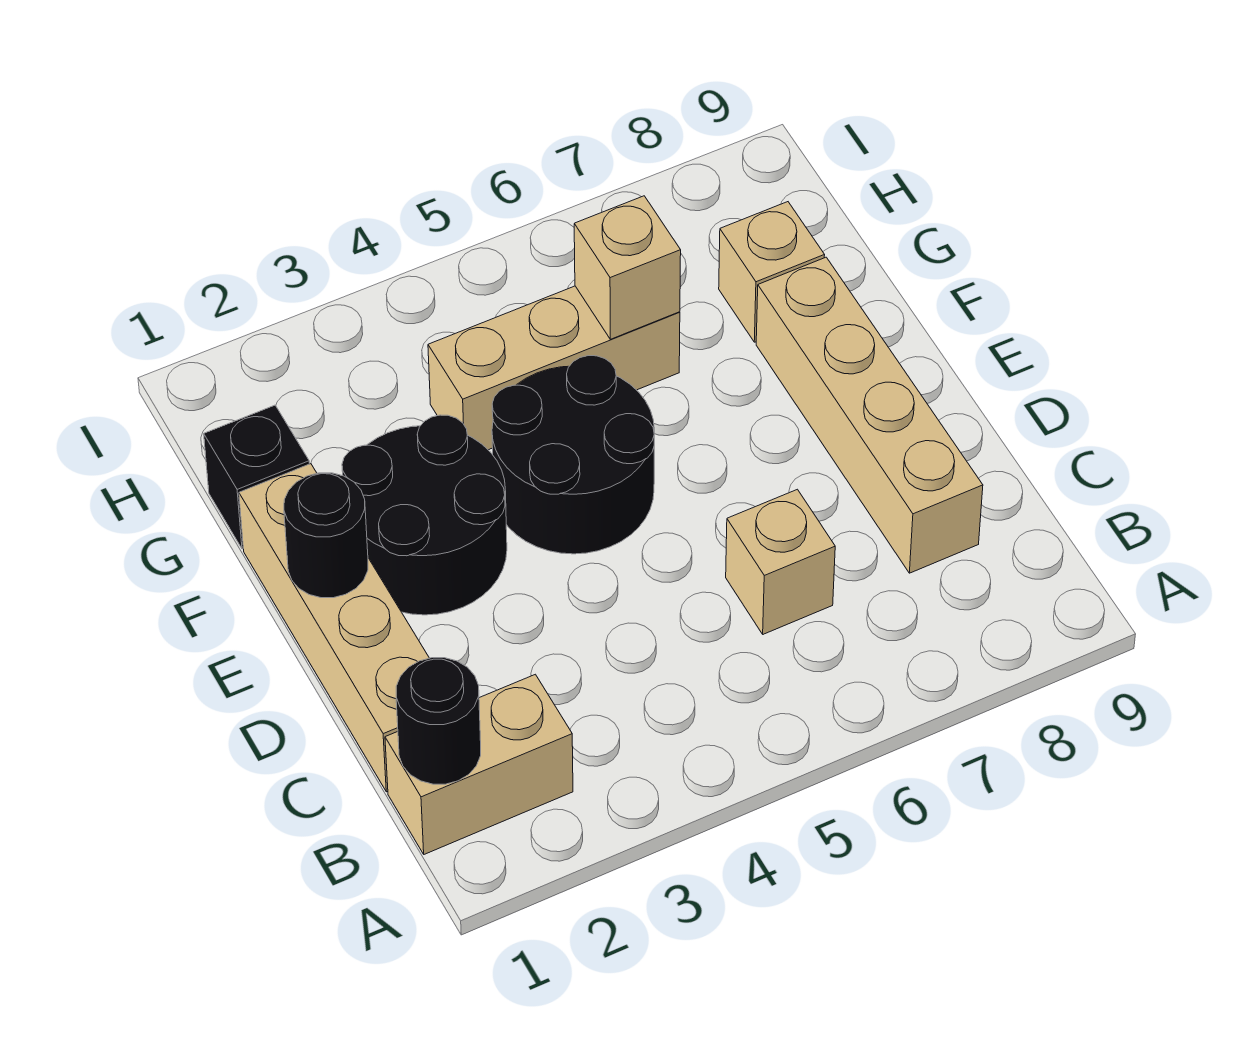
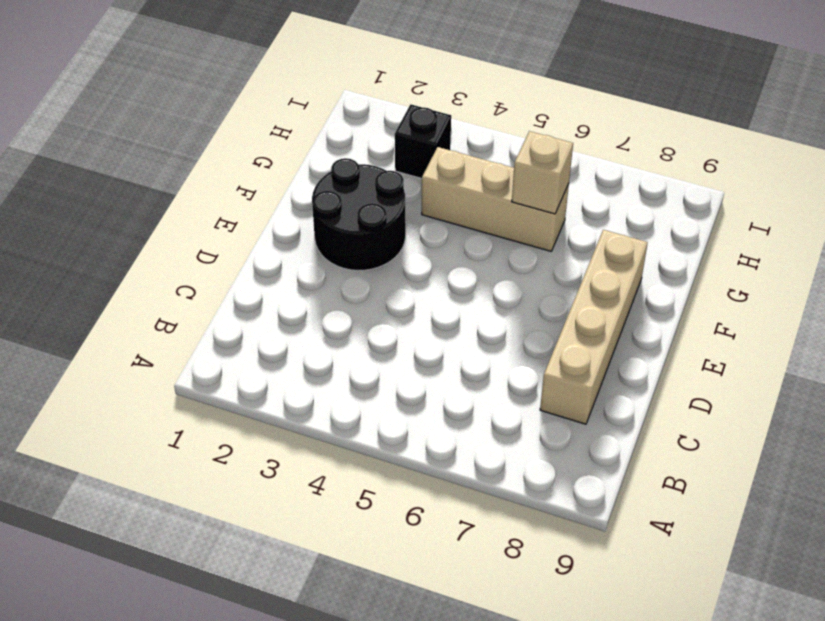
black 1x1 brick [395,104,451,178] -> black 1x1 brick moved to [204,405,309,549]
none -> tan 1x2 brick [385,674,573,854]
none -> tan 1x4 brick [239,464,429,792]
none -> tan 1x1 brick [726,489,835,634]

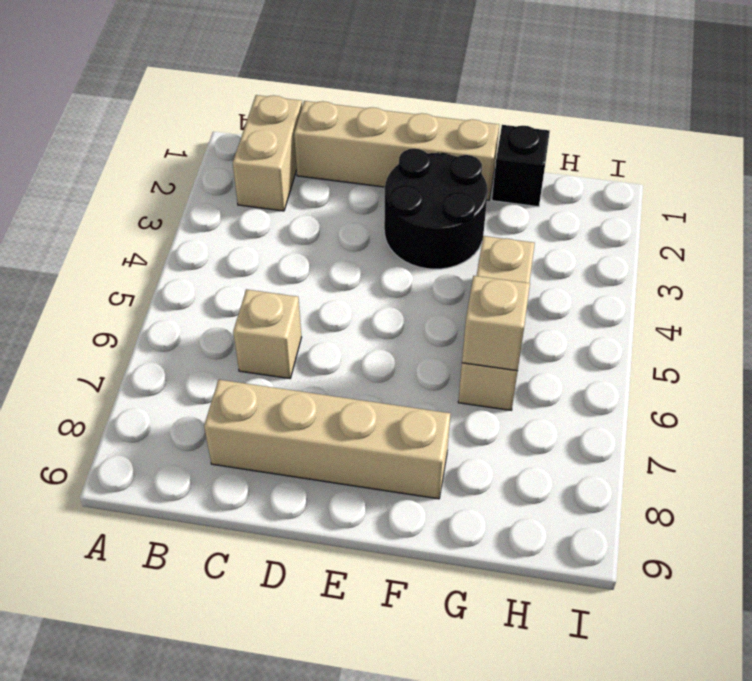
none -> black 2x2 round brick [492,356,654,554]
none -> tan 1x1 brick [719,202,825,342]
none -> black 1x1 round brick [396,658,481,784]

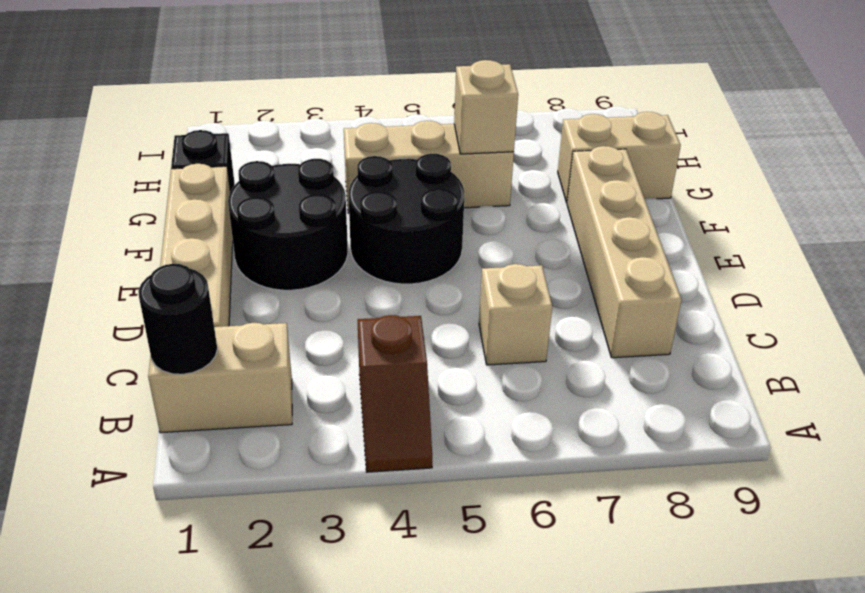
brown 1x2 slope [358,315,432,472] -> none
tan 1x2 brick [558,112,681,203] -> tan 1x1 brick [719,202,825,342]
none -> black 1x1 round brick [284,473,368,598]

